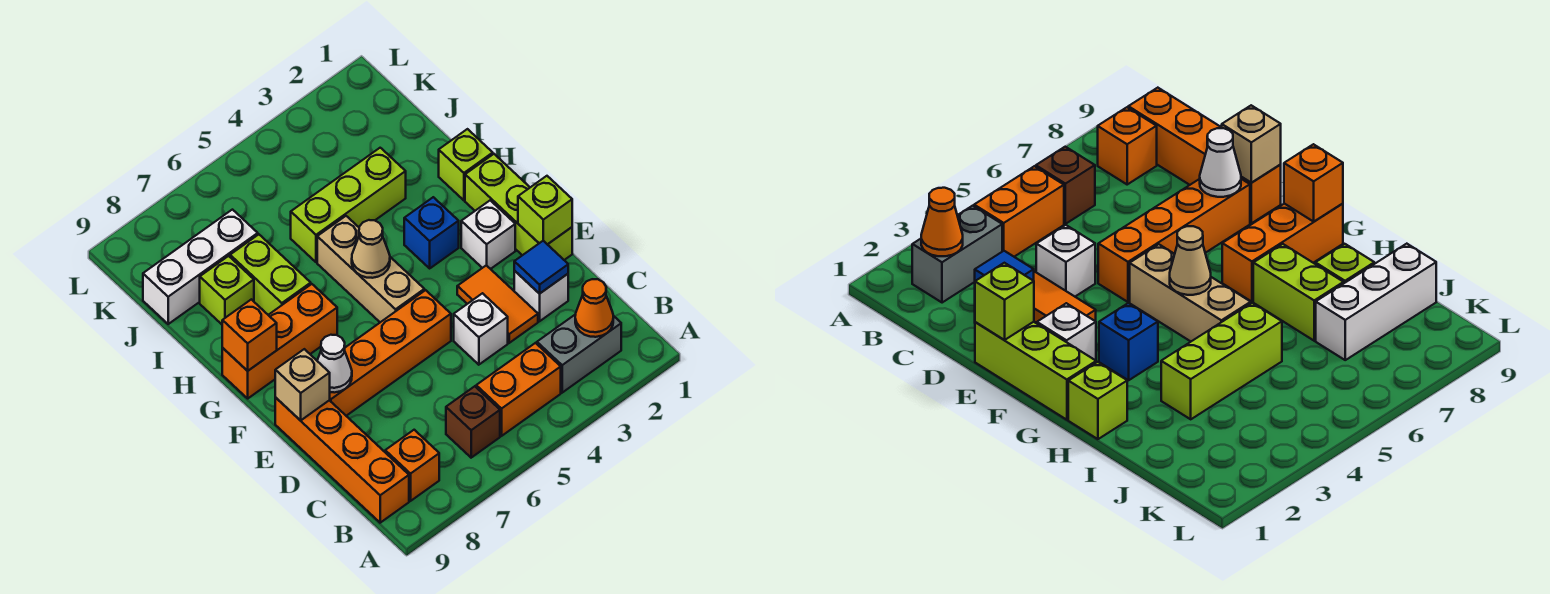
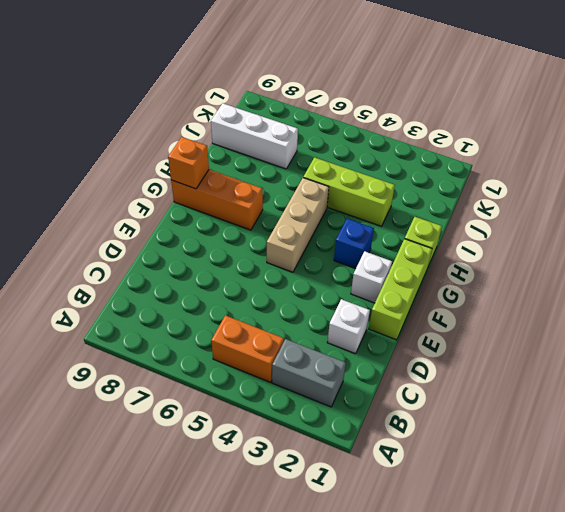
none -> brown 1x1 brick [446,386,500,458]
none -> orange 1x1 brick [385,430,439,501]
none -> orange 1x4 brick [275,398,409,523]

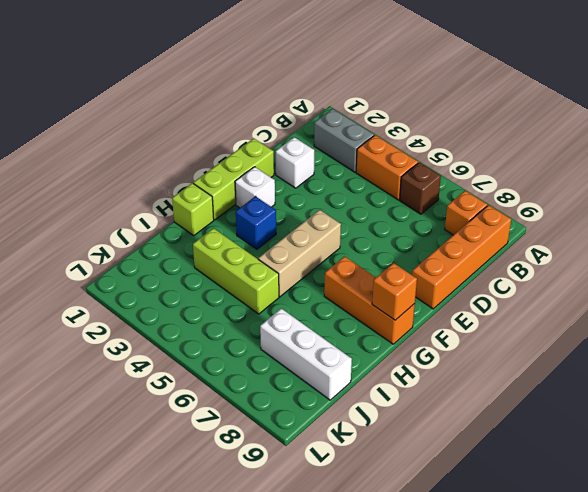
none -> orange 1x2 tile [457,265,538,343]
none -> white 1x1 brick [454,293,508,365]
none -> orange 1x4 brick [330,290,451,416]

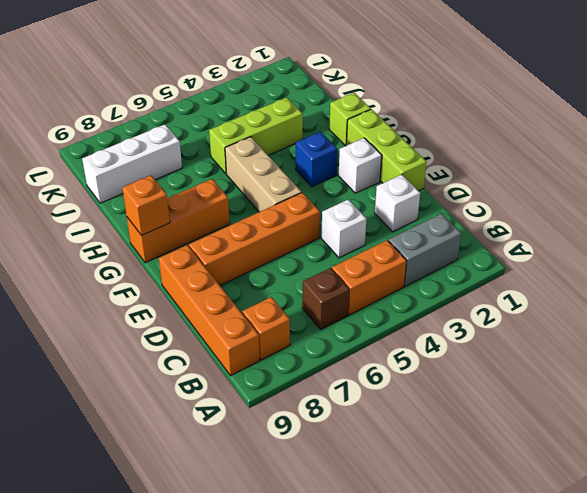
none -> orange 1x2 tile [457,265,538,343]
none -> lime 1x2 brick [230,234,311,315]
none -> lime 1x1 brick [200,256,254,324]

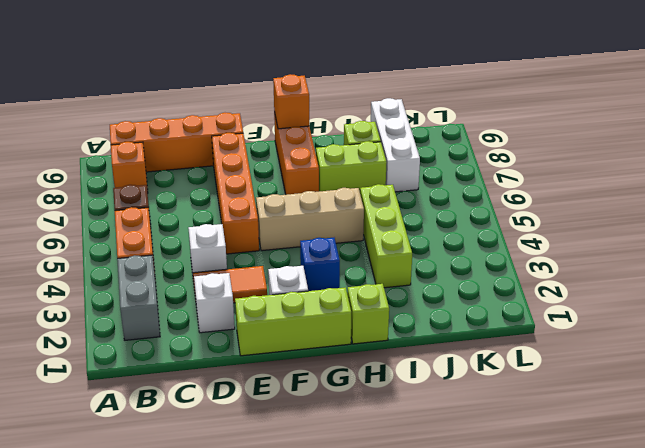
none -> orange 1x1 cone [575,279,613,337]
none -> blue 1x1 tile [514,241,568,294]
none -> lime 1x1 brick [518,176,572,244]

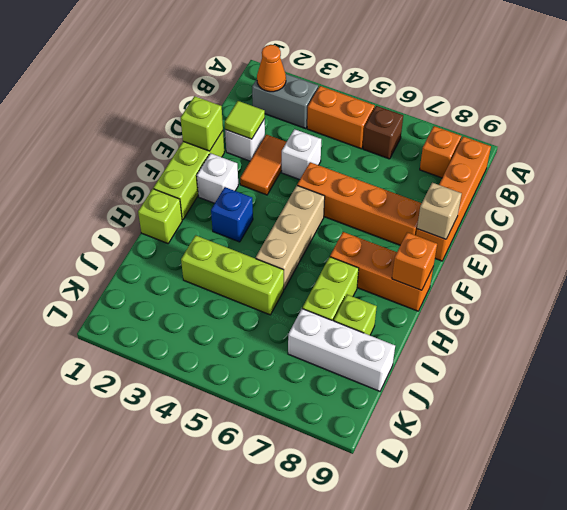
lime 1x1 tile [225,101,265,139] -> blue 1x1 tile [514,241,568,294]
none -> white 1x1 cone [317,335,352,393]
none -> tan 1x1 cone [352,220,390,278]

